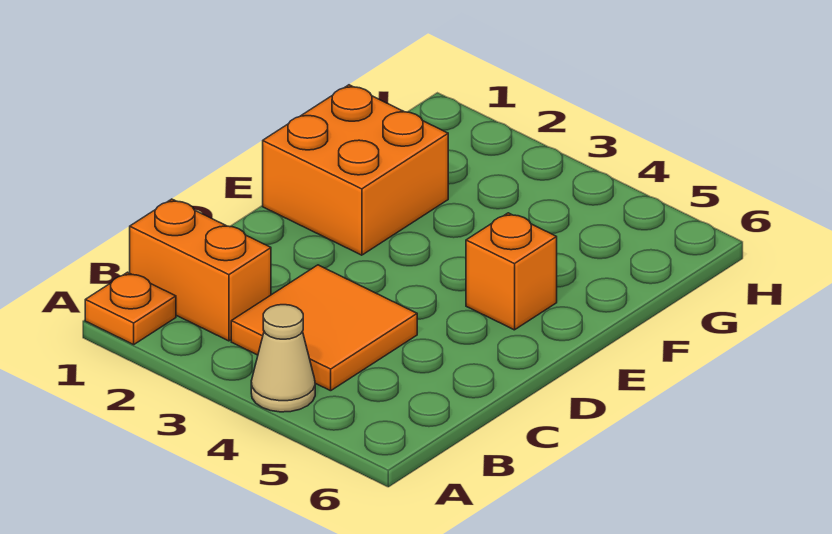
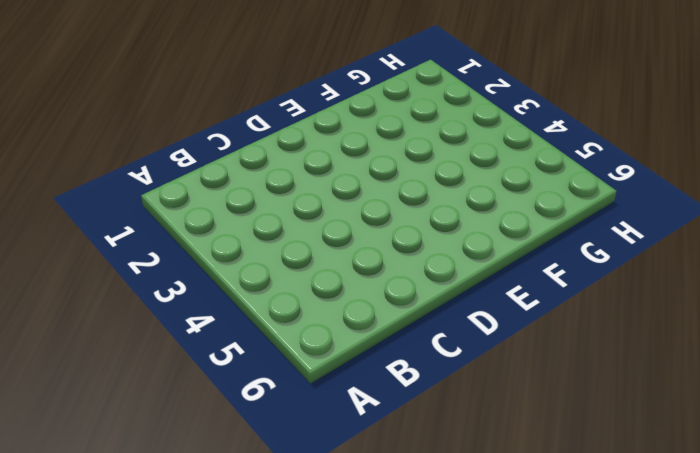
none -> orange 1x1 plate [85,272,176,345]
none -> tan 1x1 cone [251,305,315,412]

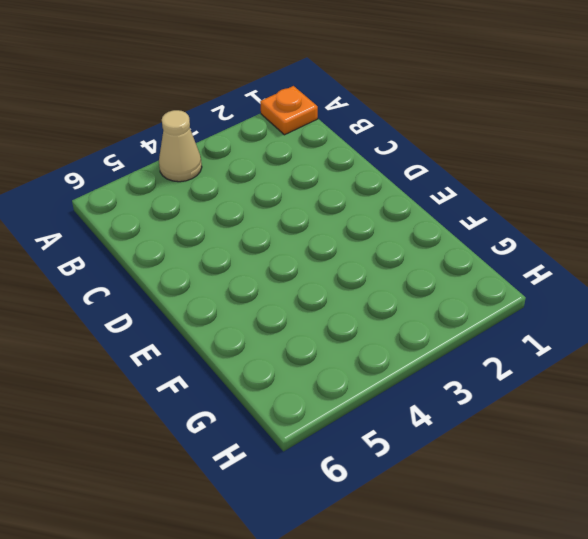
none -> orange 1x2 brick [130,199,271,341]
none -> orange 2x2 tile [231,265,417,391]

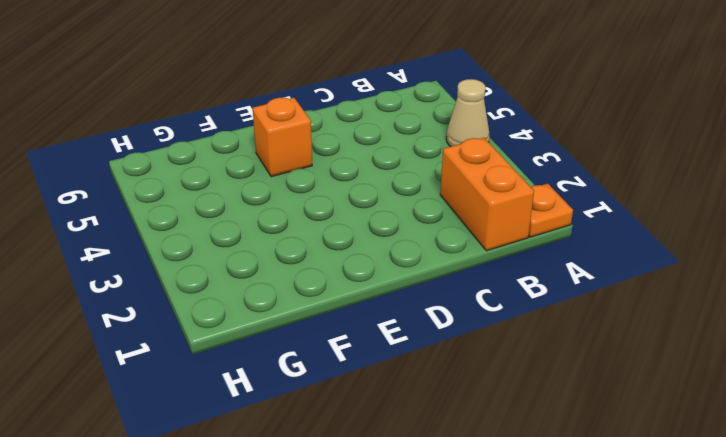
none -> orange 2x2 tile [231,265,417,391]
none -> orange 2x2 brick [263,85,448,255]

